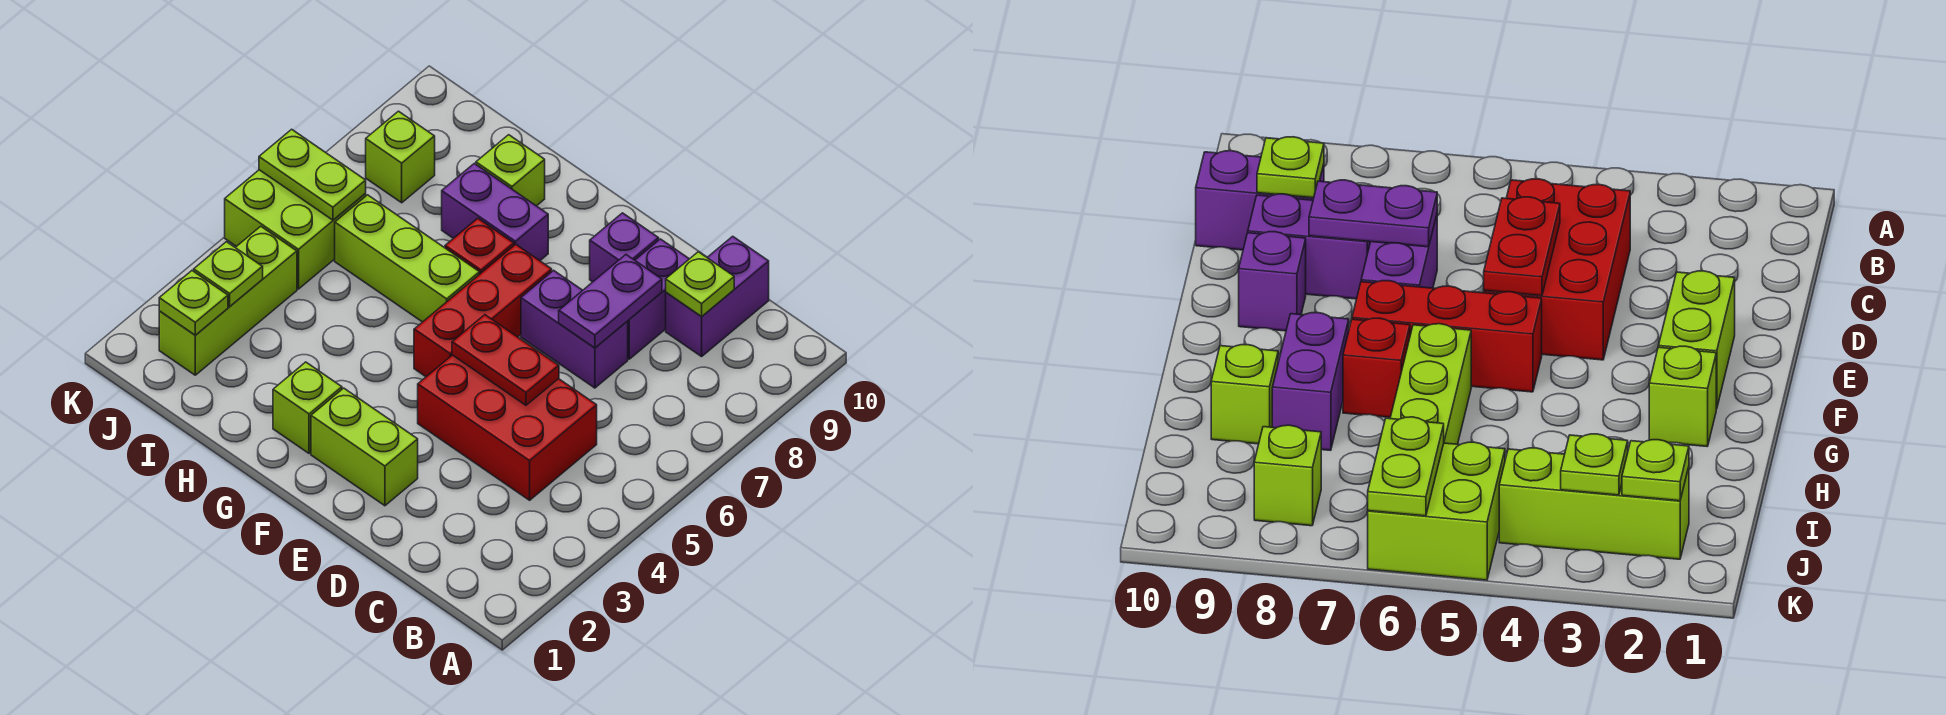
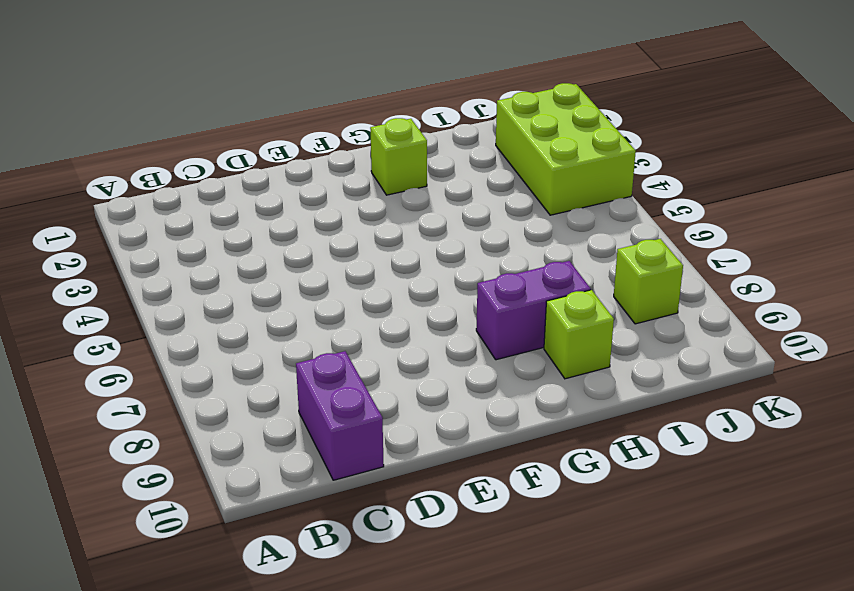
lime 2x3 brick [496,83,636,215] -> lime 1x3 brick [159,226,297,375]
none -> red 2x3 brick [418,355,597,500]
none -> purple 1x2 brick [521,270,628,388]
none -> purple 1x2 brick [628,239,689,359]

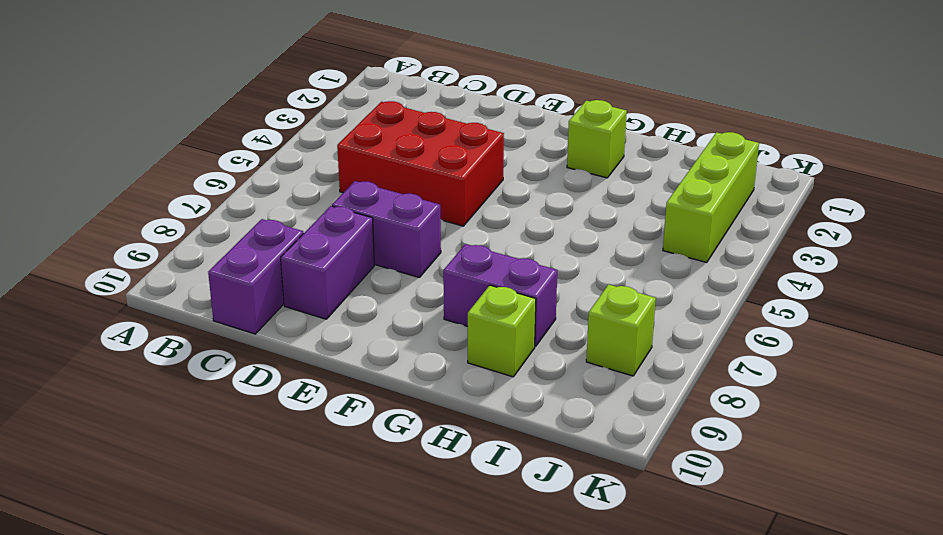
none -> lime 1x2 brick [311,388,418,506]
none -> purple 1x1 brick [590,213,659,282]
none -> red 1x3 brick [414,244,552,377]

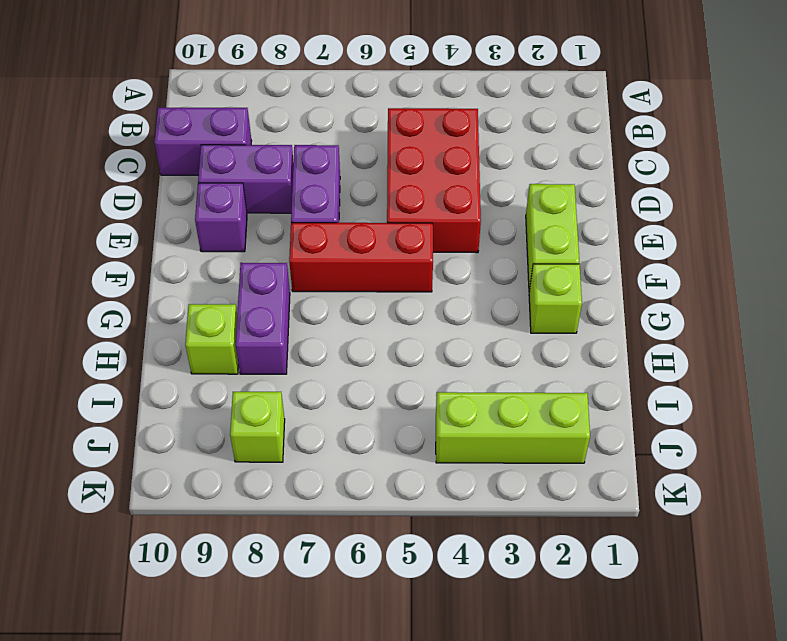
none -> lime 1x3 brick [335,195,479,322]
none -> red 1x1 brick [445,218,514,274]
none -> lime 2x2 brick [225,170,366,289]

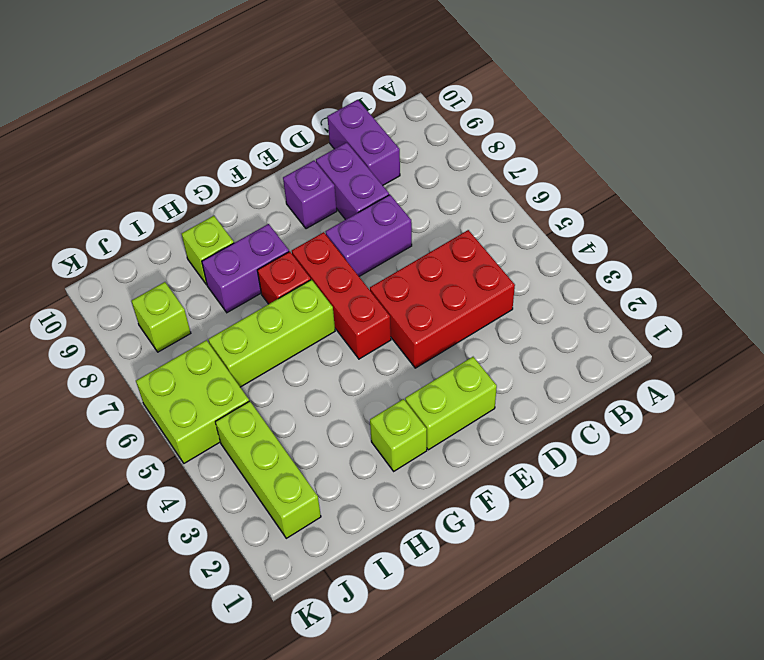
none -> lime 1x1 plate [666,252,734,316]
none -> red 1x2 plate [452,315,559,405]
none -> purple 1x2 plate [559,255,662,348]

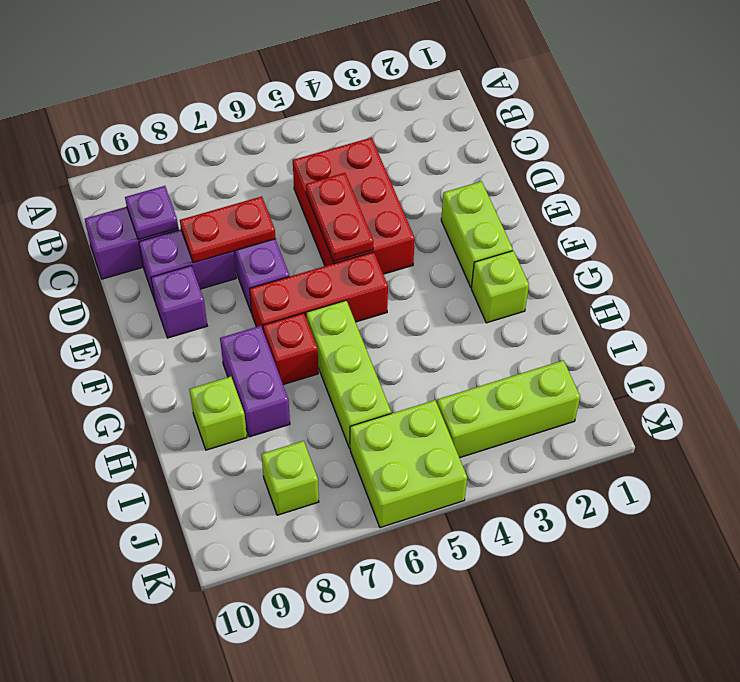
purple 1x1 plate [125,186,178,240] -> lime 1x1 plate [666,252,734,316]
red 1x2 plate [180,197,276,263] -> purple 1x2 plate [559,255,662,348]
none -> lime 1x1 plate [159,271,228,335]
none -> lime 1x1 plate [194,242,263,306]
none -> lime 1x2 plate [259,129,366,220]

